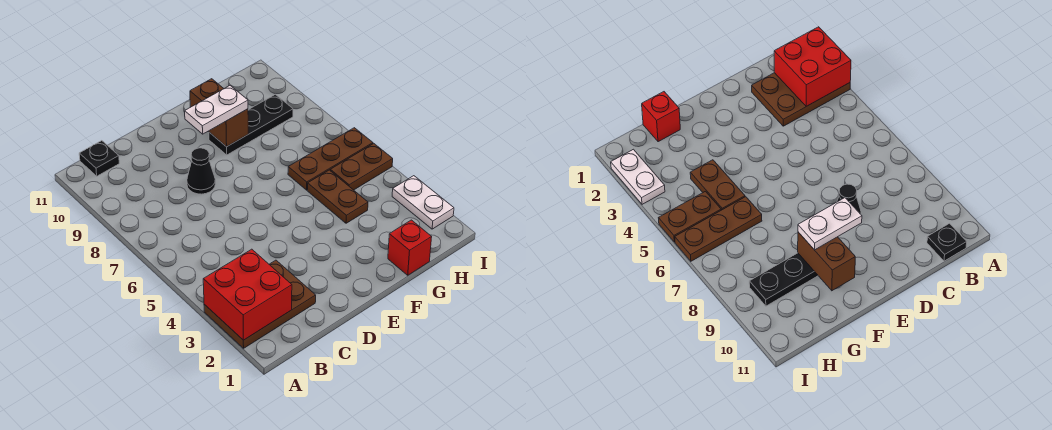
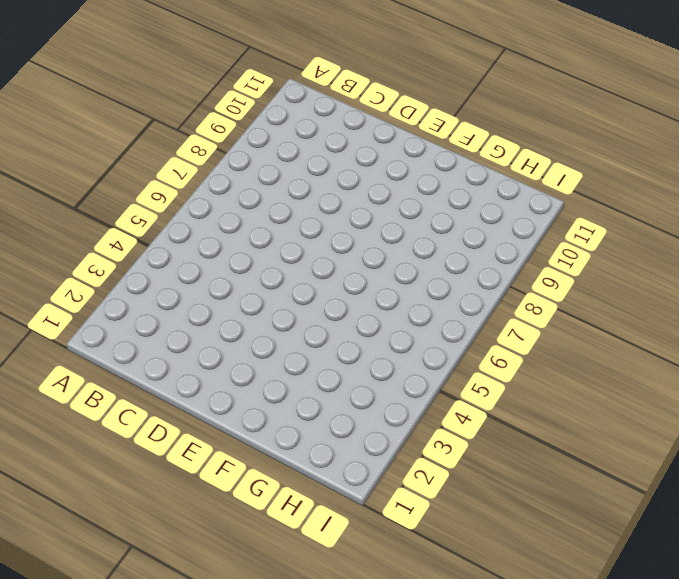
none -> brown 2x3 plate [204,260,316,348]
none -> black 1x1 plate [79,141,119,176]
none -> black 1x1 cone [187,148,215,194]

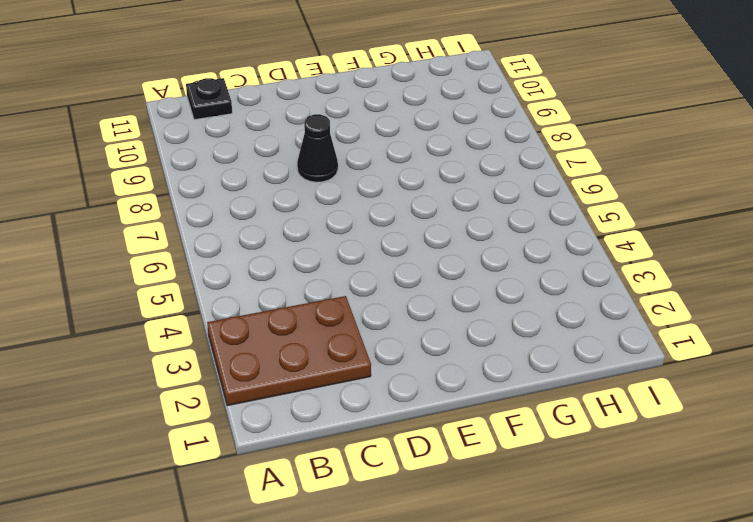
none -> black 1x3 plate [209,94,293,155]
none -> red 1x1 brick [388,220,432,275]
none -> brown 1x2 plate [307,170,368,223]

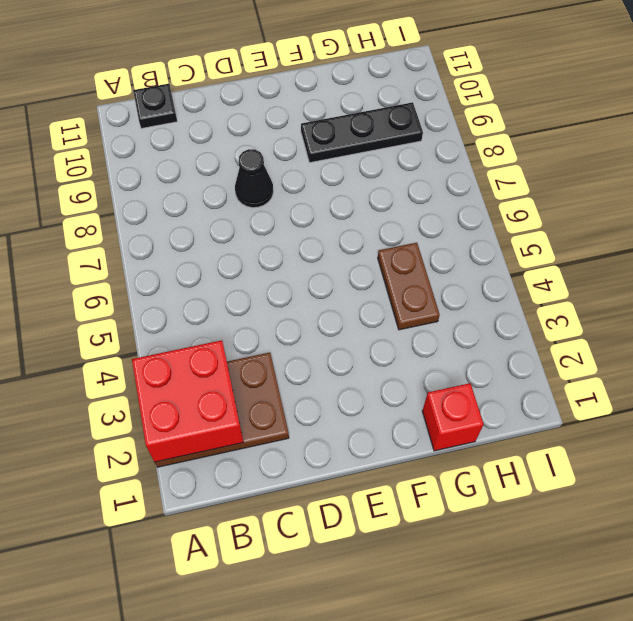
none -> brown 1x3 plate [288,128,373,190]
none -> brown 1x2 plate [330,144,393,190]
none -> white 1x2 plate [392,176,454,229]

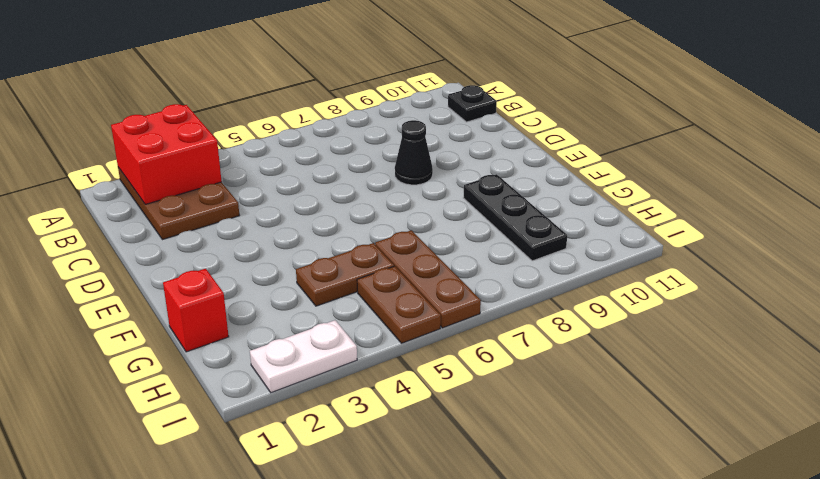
none -> brown 1x2 brick [190,79,248,147]
none -> white 1x2 plate [185,86,248,134]

